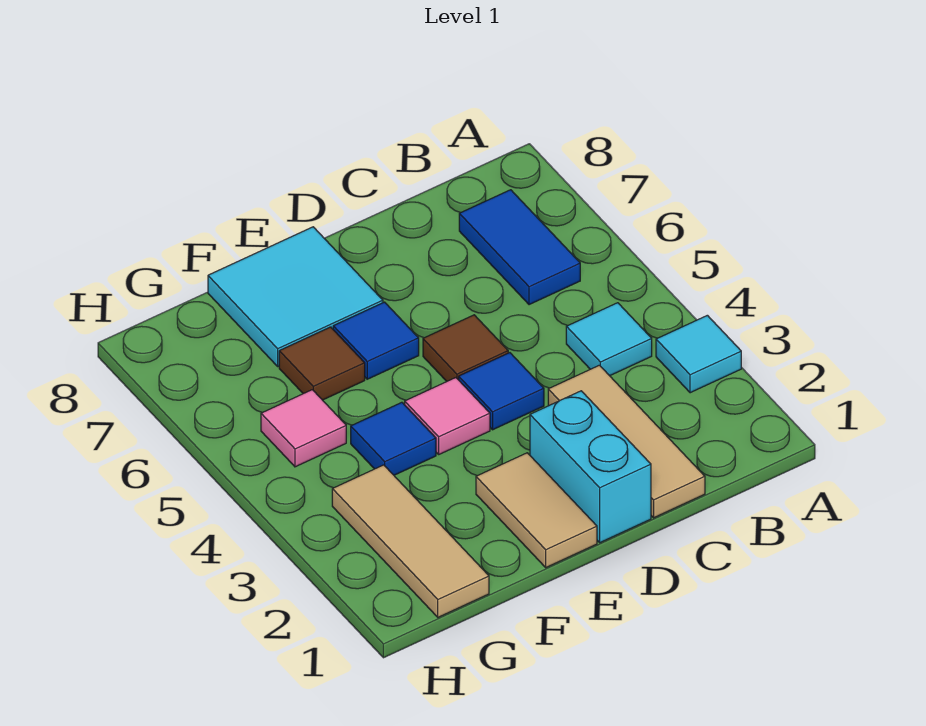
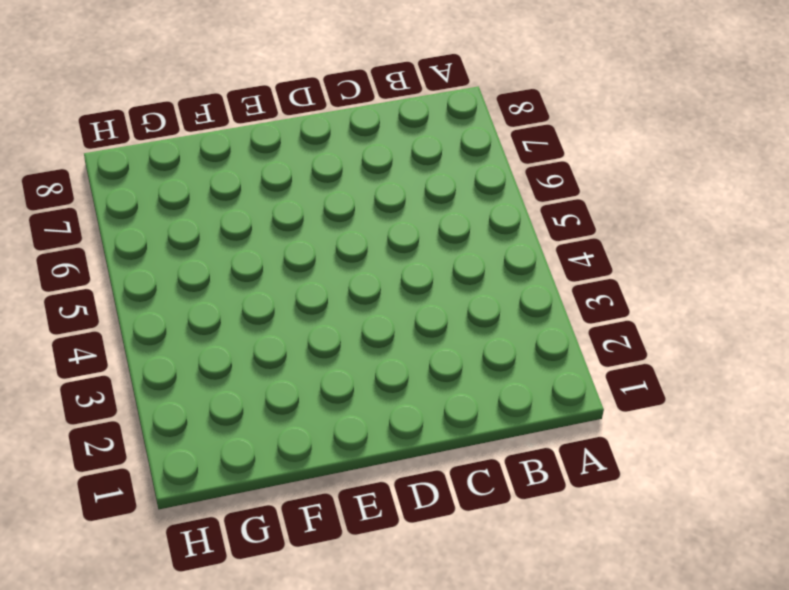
none -> cyan 1x1 tile [656,315,741,393]
none -> cyan 1x1 tile [566,303,652,376]
none -> blue 1x2 tile [459,190,580,305]

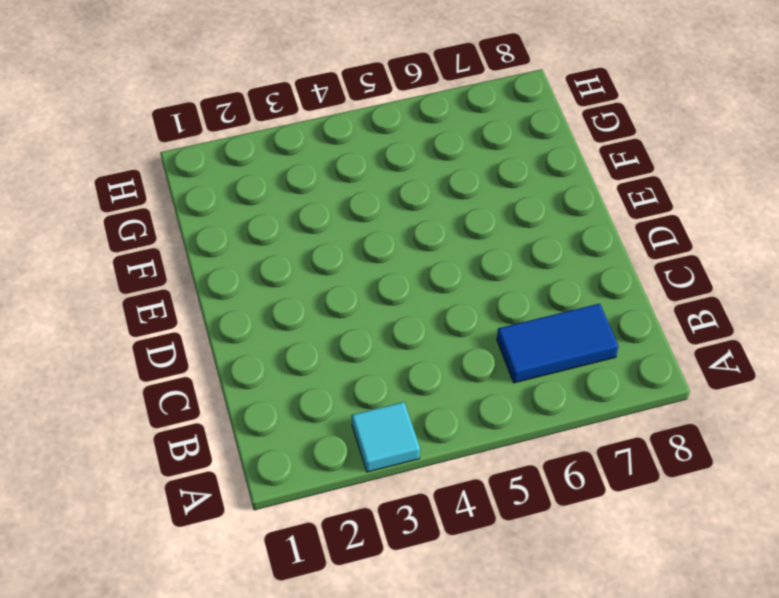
none -> cyan 1x1 tile [566,303,652,376]
none -> tan 1x3 tile [548,365,705,518]
none -> cyan 1x2 brick [530,391,651,543]

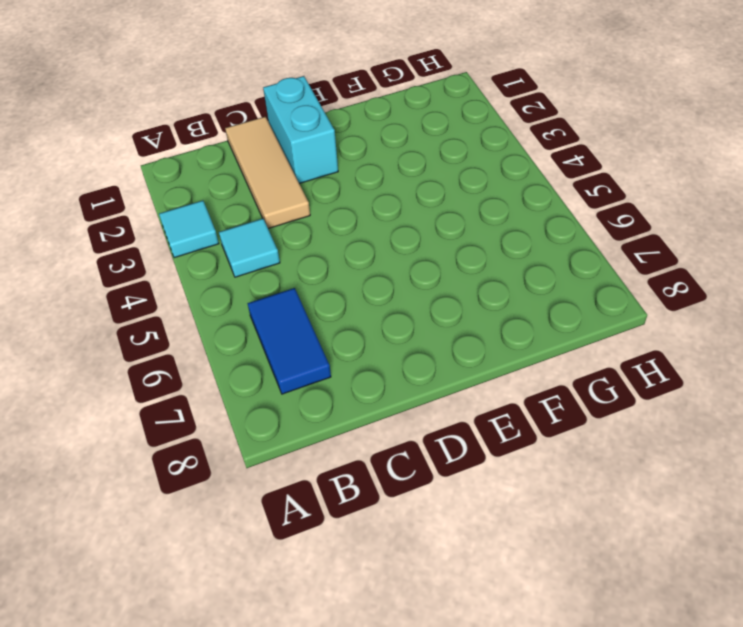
none -> blue 1x1 tile [459,353,544,430]
none -> brown 1x1 tile [423,315,508,381]
none -> tan 1x2 tile [476,453,597,567]

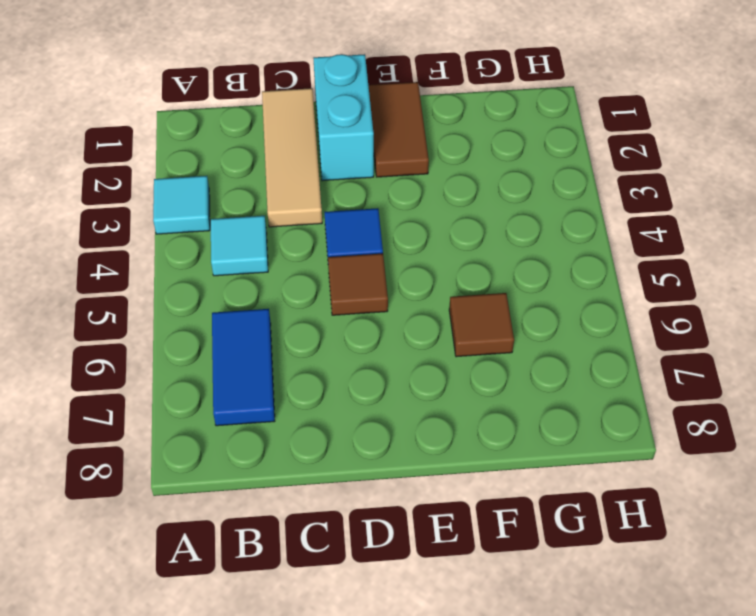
brown 1x2 tile [368,82,429,177] -> tan 1x2 tile [476,453,597,567]
none -> pink 1x1 tile [405,378,490,454]
none -> blue 1x1 tile [333,302,419,379]
none -> cyan 2x2 tile [208,227,383,366]

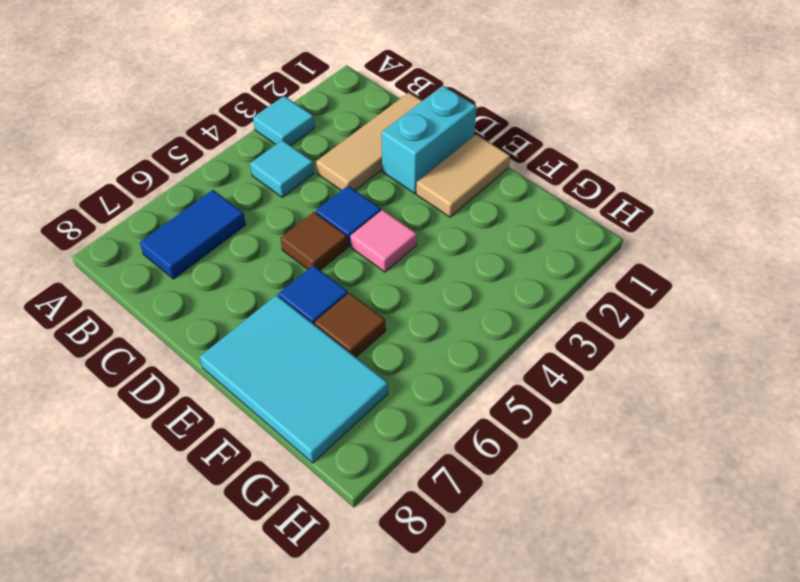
cyan 2x3 tile [200,295,388,463] -> cyan 2x2 tile [208,227,383,366]
none -> blue 1x1 tile [351,402,436,475]
none -> tan 1x3 tile [332,465,489,617]
none -> pink 1x1 tile [261,390,346,467]

